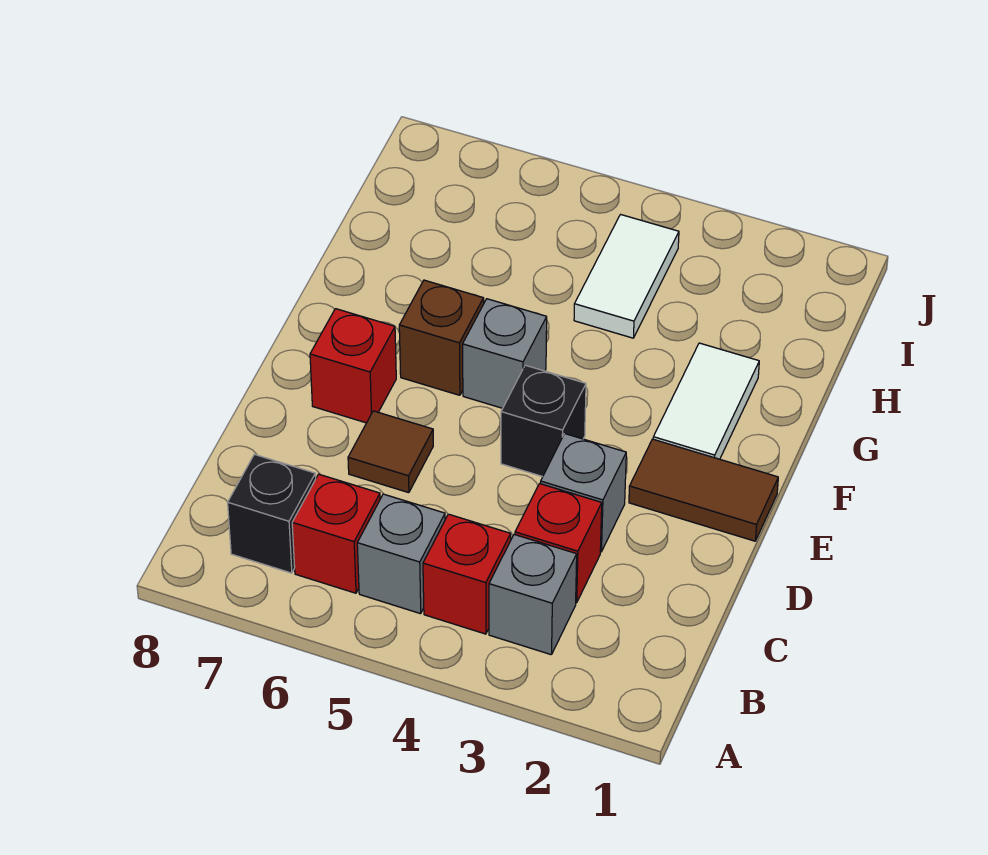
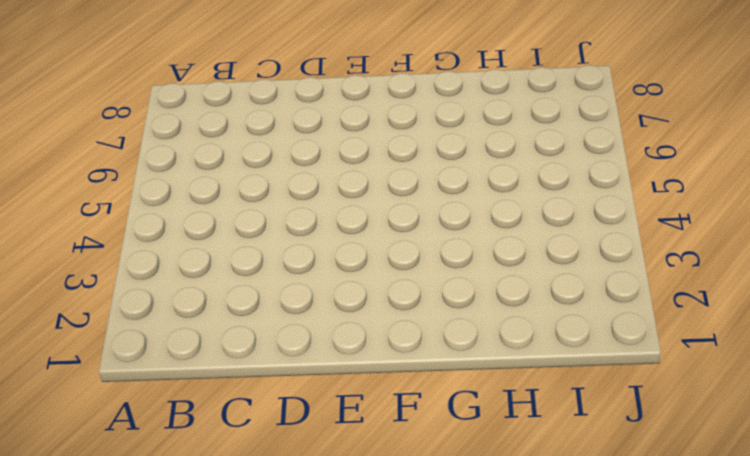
none -> grey 1x1 brick [489,535,577,655]
none -> red 1x1 brick [423,514,511,634]
none -> grey 1x1 brick [357,494,445,614]

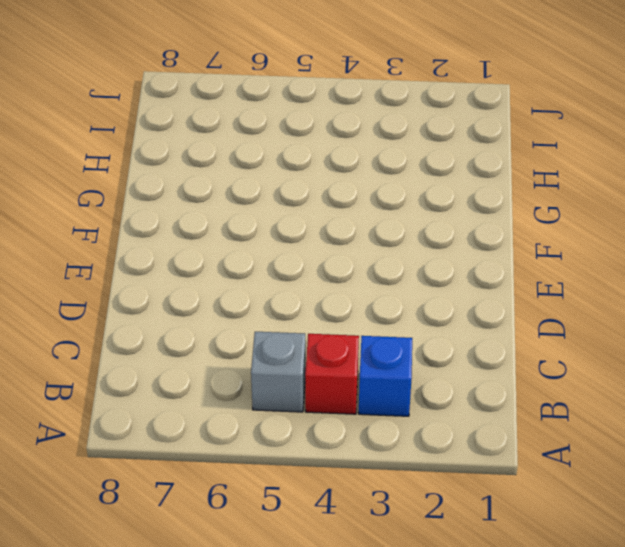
blue 1x1 brick [359,336,412,416] -> grey 1x1 brick [489,535,577,655]
none -> red 1x1 brick [292,474,380,593]
none -> black 1x1 brick [228,454,316,573]
none -> red 1x1 brick [515,484,602,603]

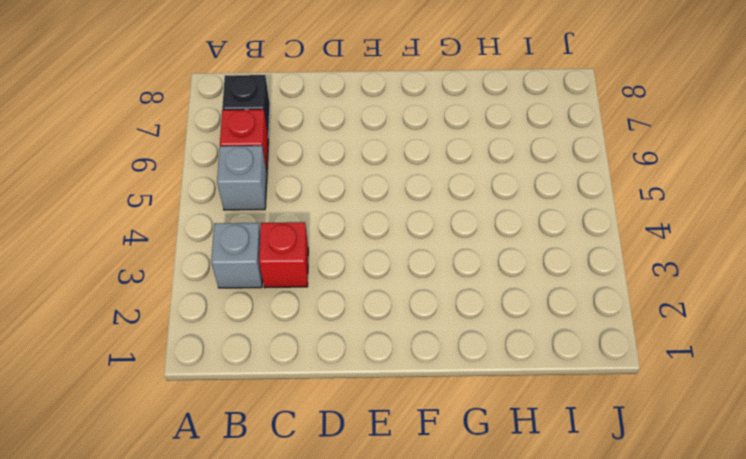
none -> red 1x1 brick [423,514,511,634]
none -> grey 1x1 brick [541,434,626,552]
none -> brown 1x1 tile [348,411,433,493]

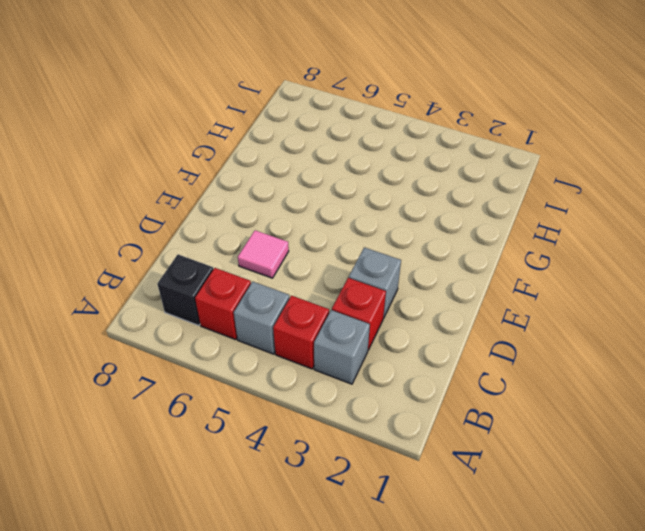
pink 1x1 tile [238,230,289,278] -> brown 1x1 tile [348,411,433,493]
none -> brown 1x2 tile [629,439,778,541]
none -> black 1x1 brick [501,365,586,477]
none -> red 1x1 brick [310,309,396,423]

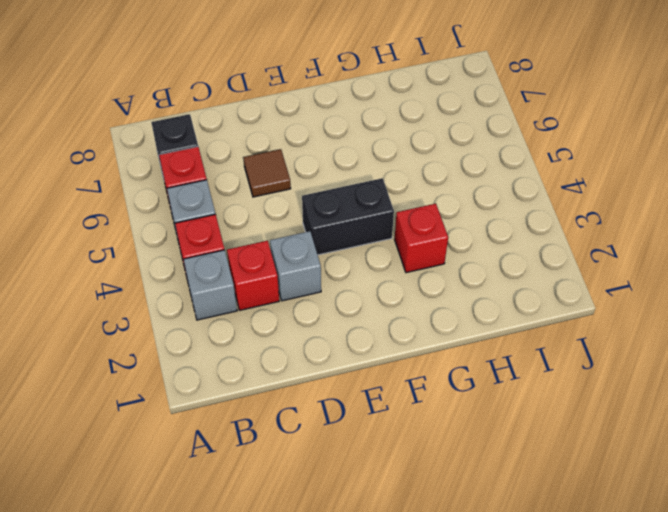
black 1x2 brick [302,178,394,255] -> black 1x1 brick [501,365,586,477]
red 1x1 brick [395,203,448,273] -> red 1x1 brick moved to [310,309,396,423]
none -> brown 1x2 tile [629,439,778,541]
none -> white 1x2 tile [653,343,759,459]
none -> grey 1x1 brick [463,299,547,408]

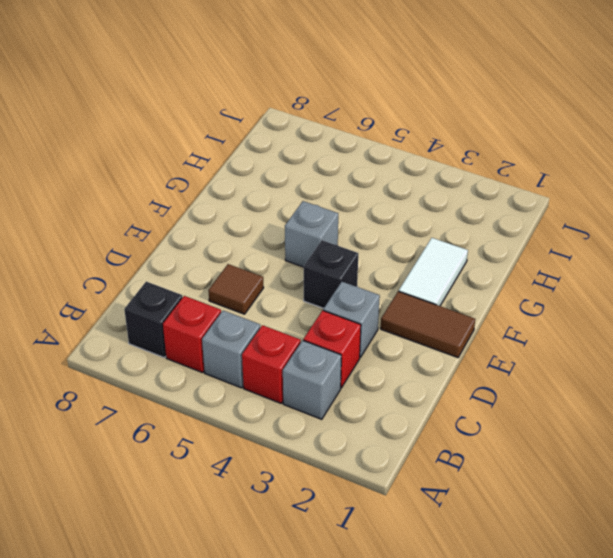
none -> red 1x1 brick [310,309,396,423]
none -> brown 1x1 brick [399,280,484,395]
none -> white 1x2 tile [574,215,679,338]

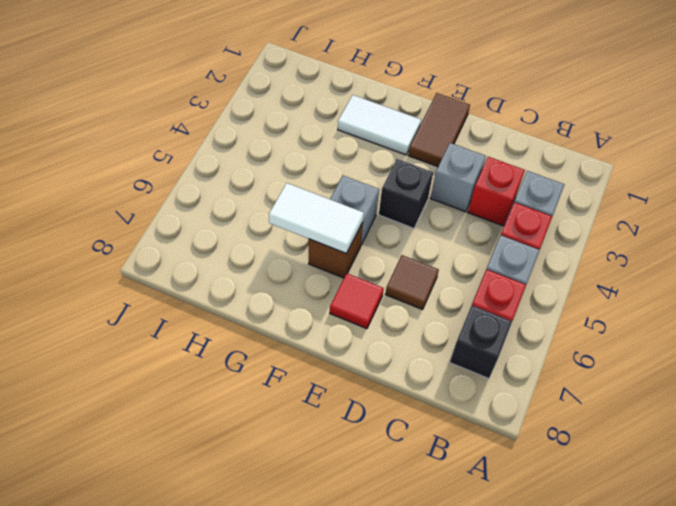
red 1x1 tile [330,273,384,329] -> red 1x1 brick [310,309,396,423]
white 1x2 tile [269,183,364,254] -> white 1x2 tile moved to [574,215,679,338]

